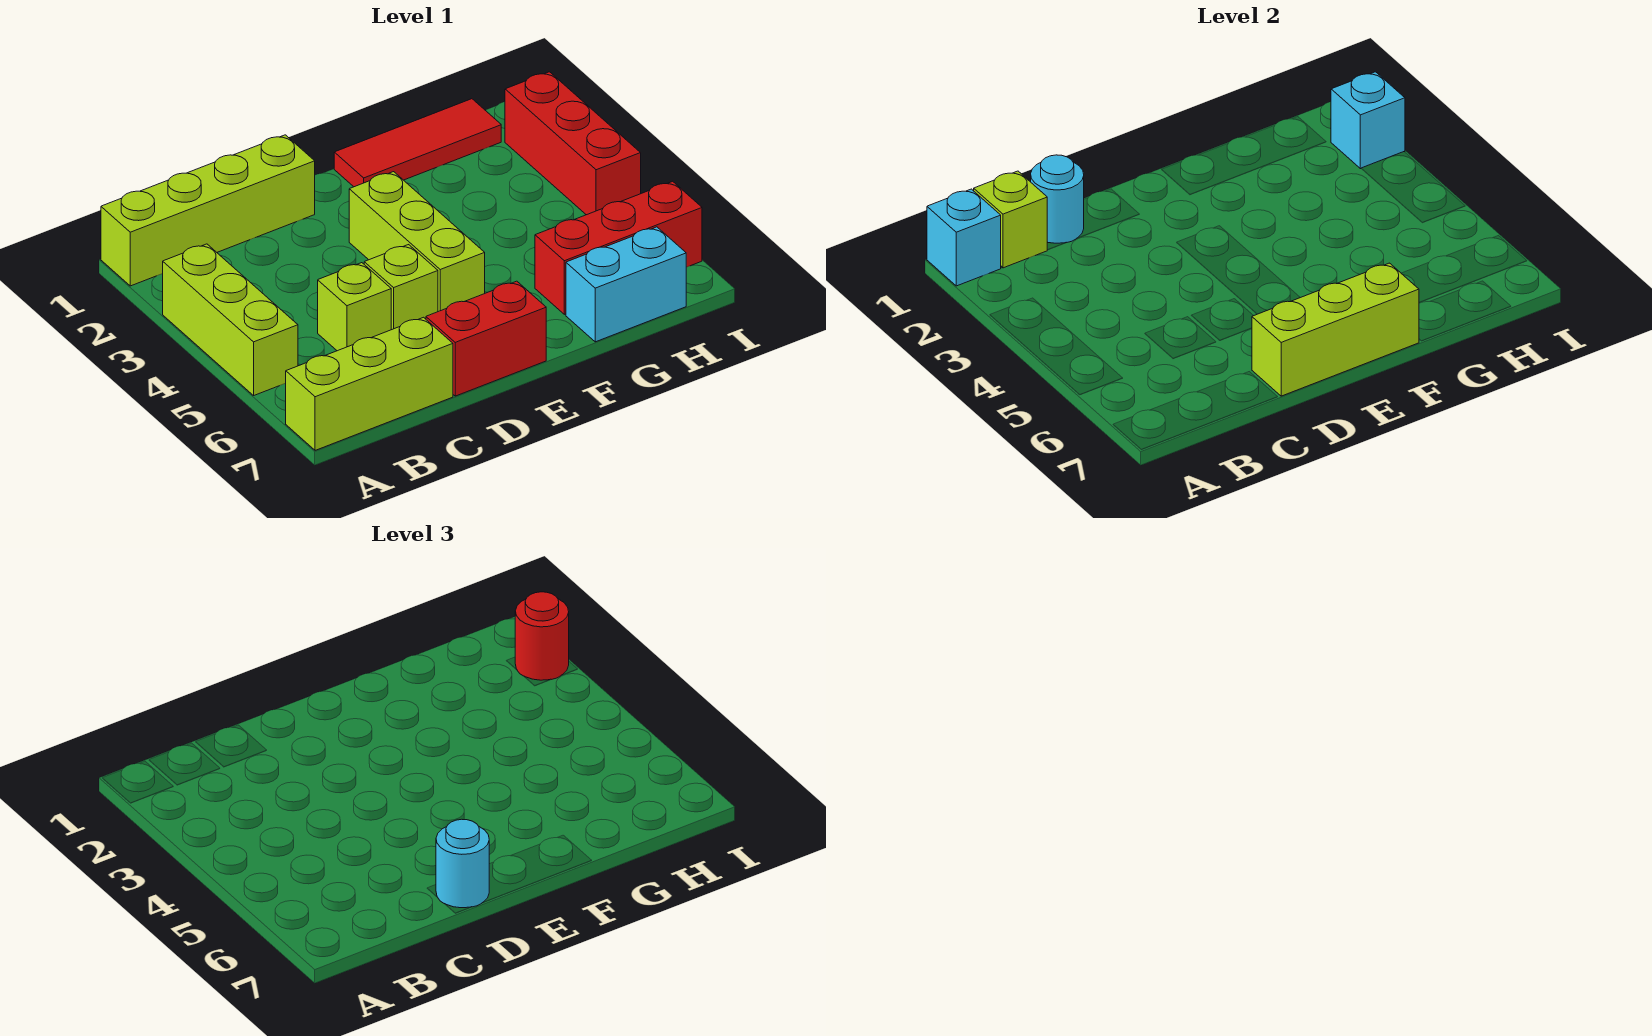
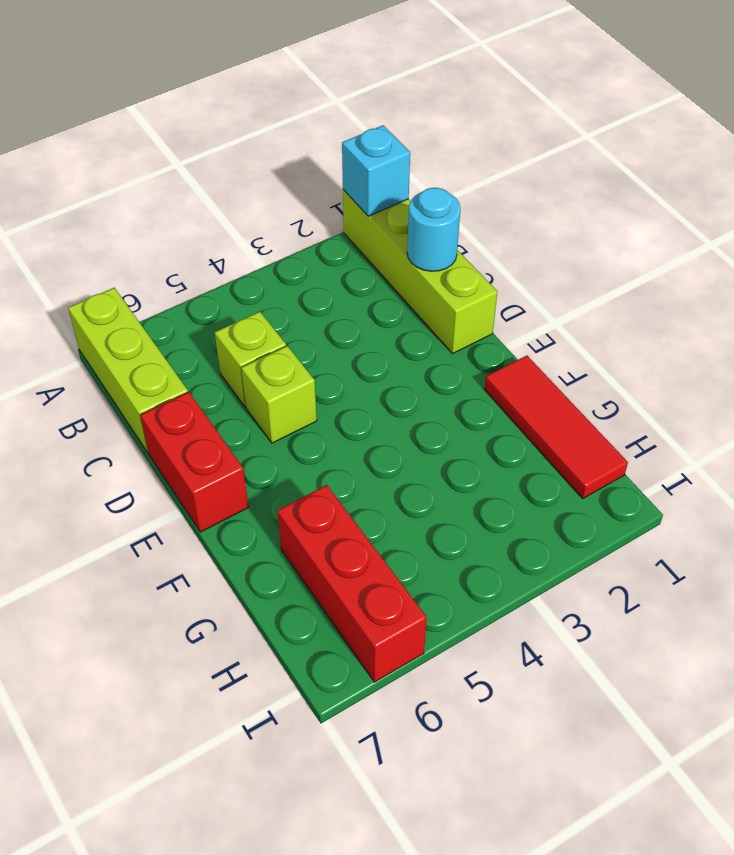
none -> lime 1x3 brick [163,244,298,395]
none -> lime 1x3 brick [349,172,485,312]
none -> cyan 1x2 brick [566,227,686,342]

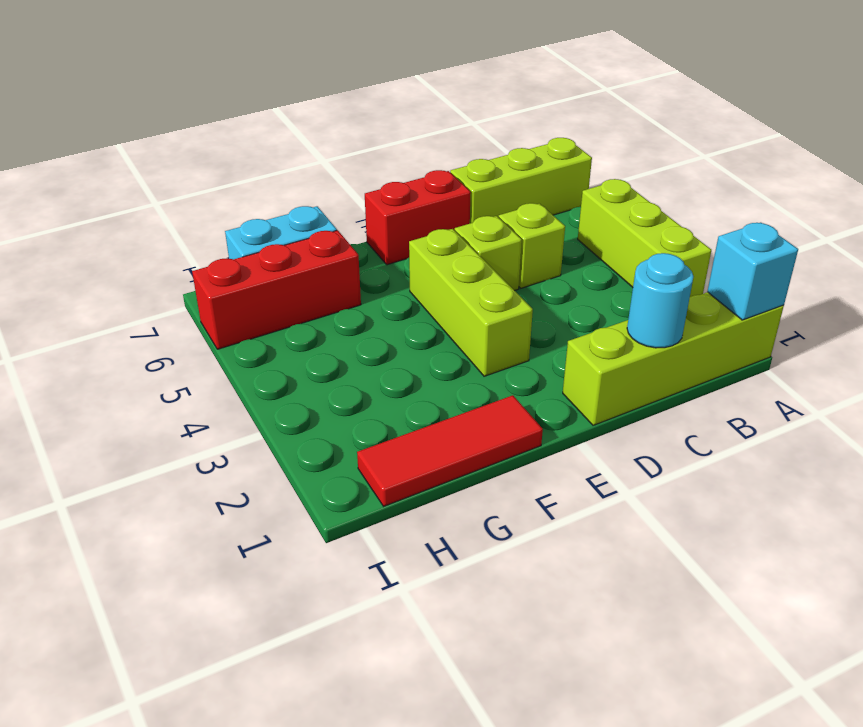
none -> red 1x3 brick [505,72,641,215]
none -> lime 1x1 brick [974,171,1047,268]
none -> lime 1x3 brick [1252,263,1419,396]

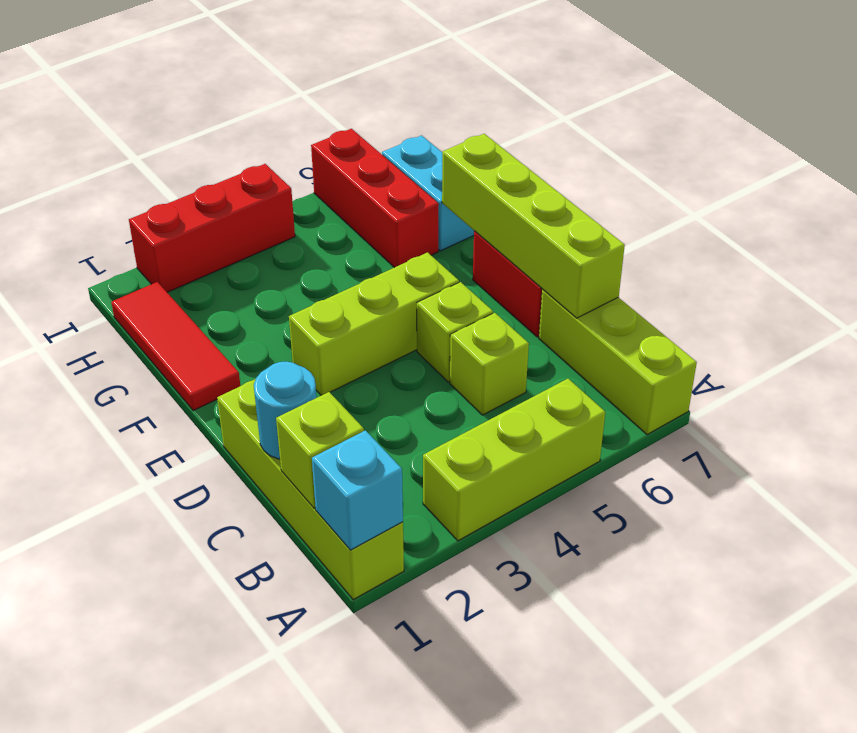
lime 1x4 brick [442,134,625,318] -> lime 1x3 brick [1252,263,1419,396]
none -> cyan 1x1 brick [1331,72,1405,169]
none -> cyan 1x1 round brick [436,819,489,908]
none -> red 1x1 round brick [515,592,569,680]

